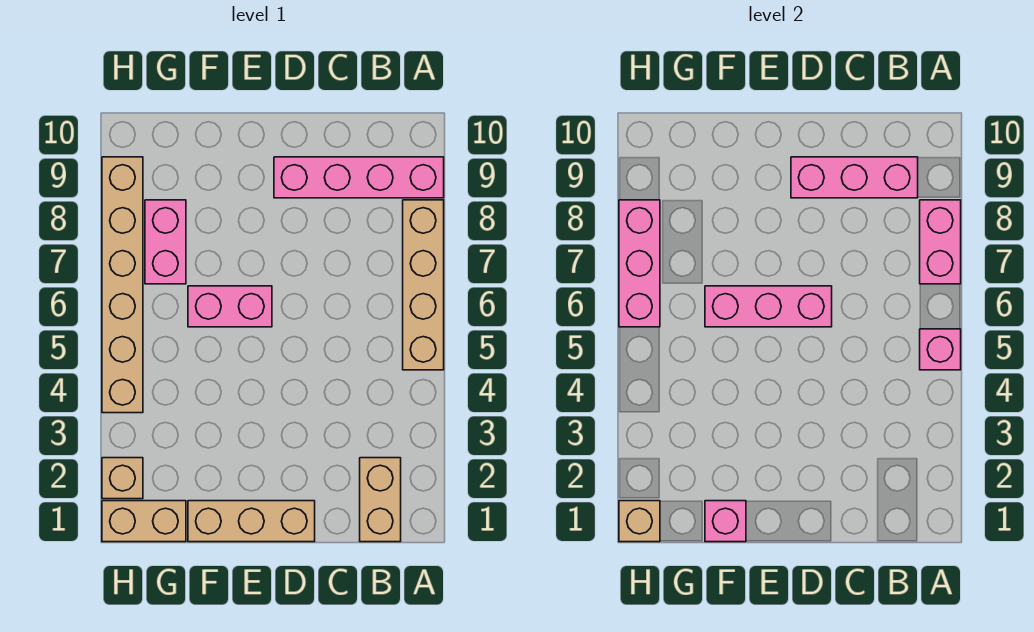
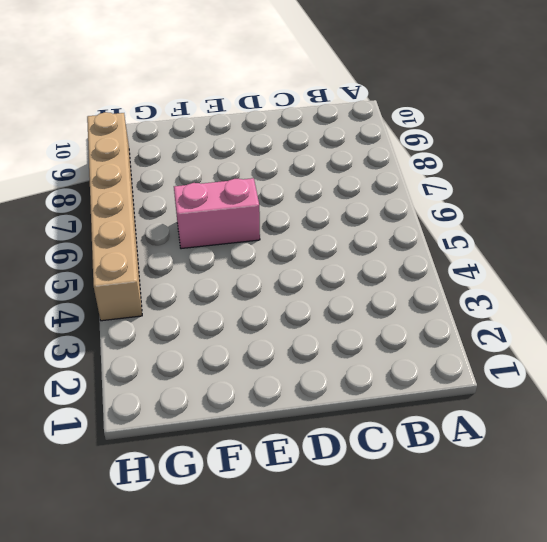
none -> tan 1x4 brick [403,200,444,370]
none -> pink 1x4 brick [274,157,444,198]
none -> tan 1x2 brick [360,458,401,542]

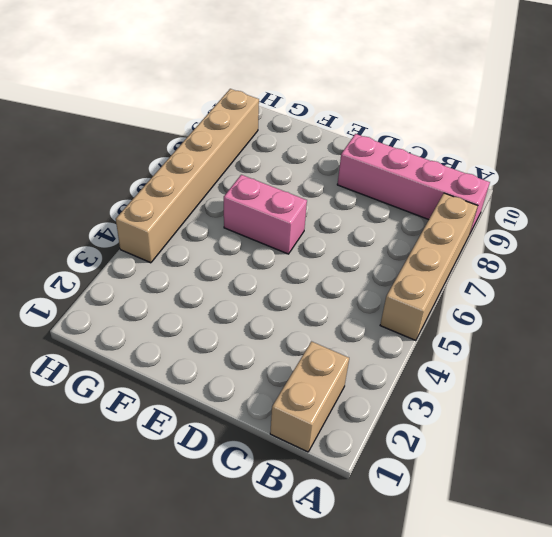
none -> tan 1x3 brick [188,501,315,542]
none -> tan 1x2 brick [102,501,186,542]
none -> pink 1x2 brick [145,200,186,284]

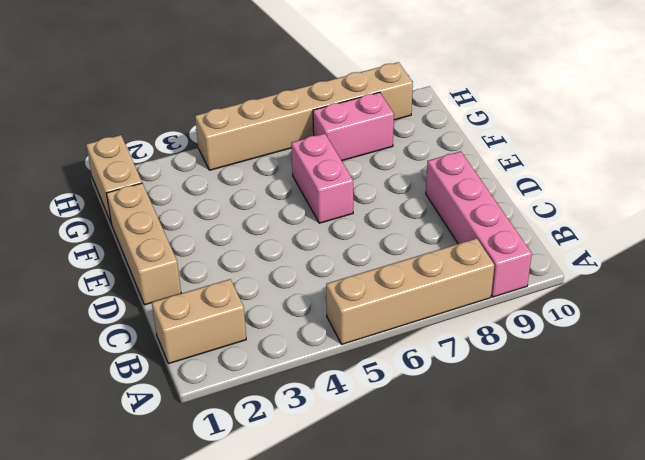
none -> tan 1x1 brick [102,458,143,499]
none -> pink 1x1 brick [920,329,961,370]
none -> pink 1x2 brick [920,200,961,284]

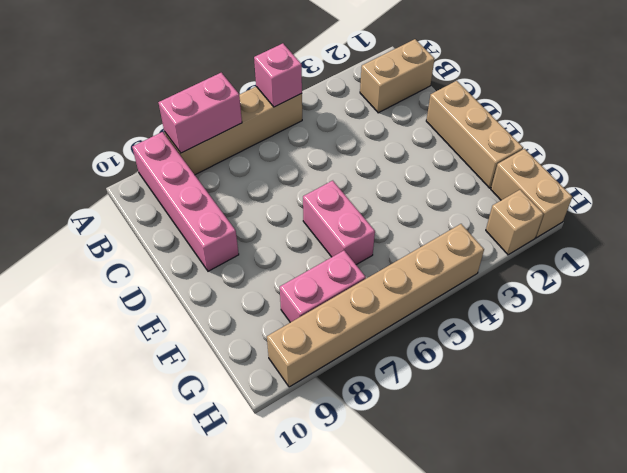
none -> pink 1x3 brick [791,157,918,198]
none -> pink 1x3 brick [705,286,832,327]
none -> pink 1x1 brick [705,501,746,542]

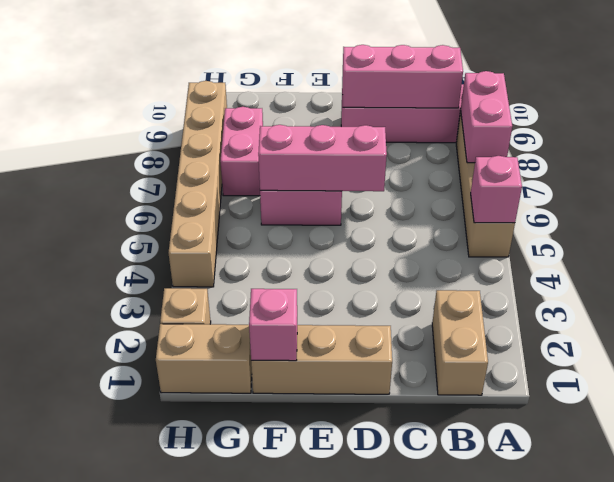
none -> tan 1x1 brick [619,501,660,542]
none -> pink 1x3 brick [619,200,660,327]

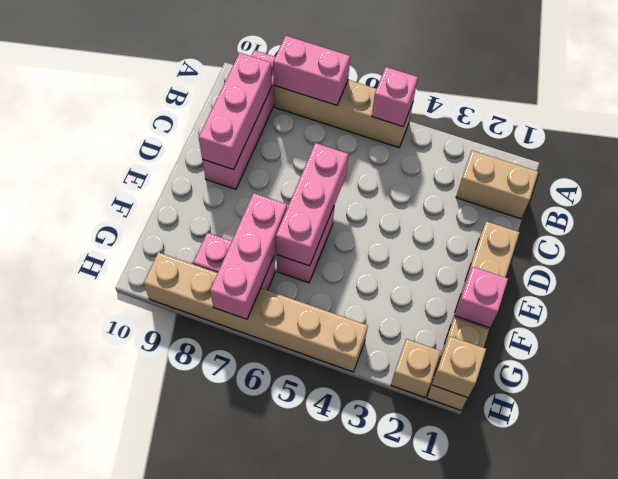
pink 1x3 brick [210,193,287,319] -> pink 1x3 brick turned to [619,200,660,327]

